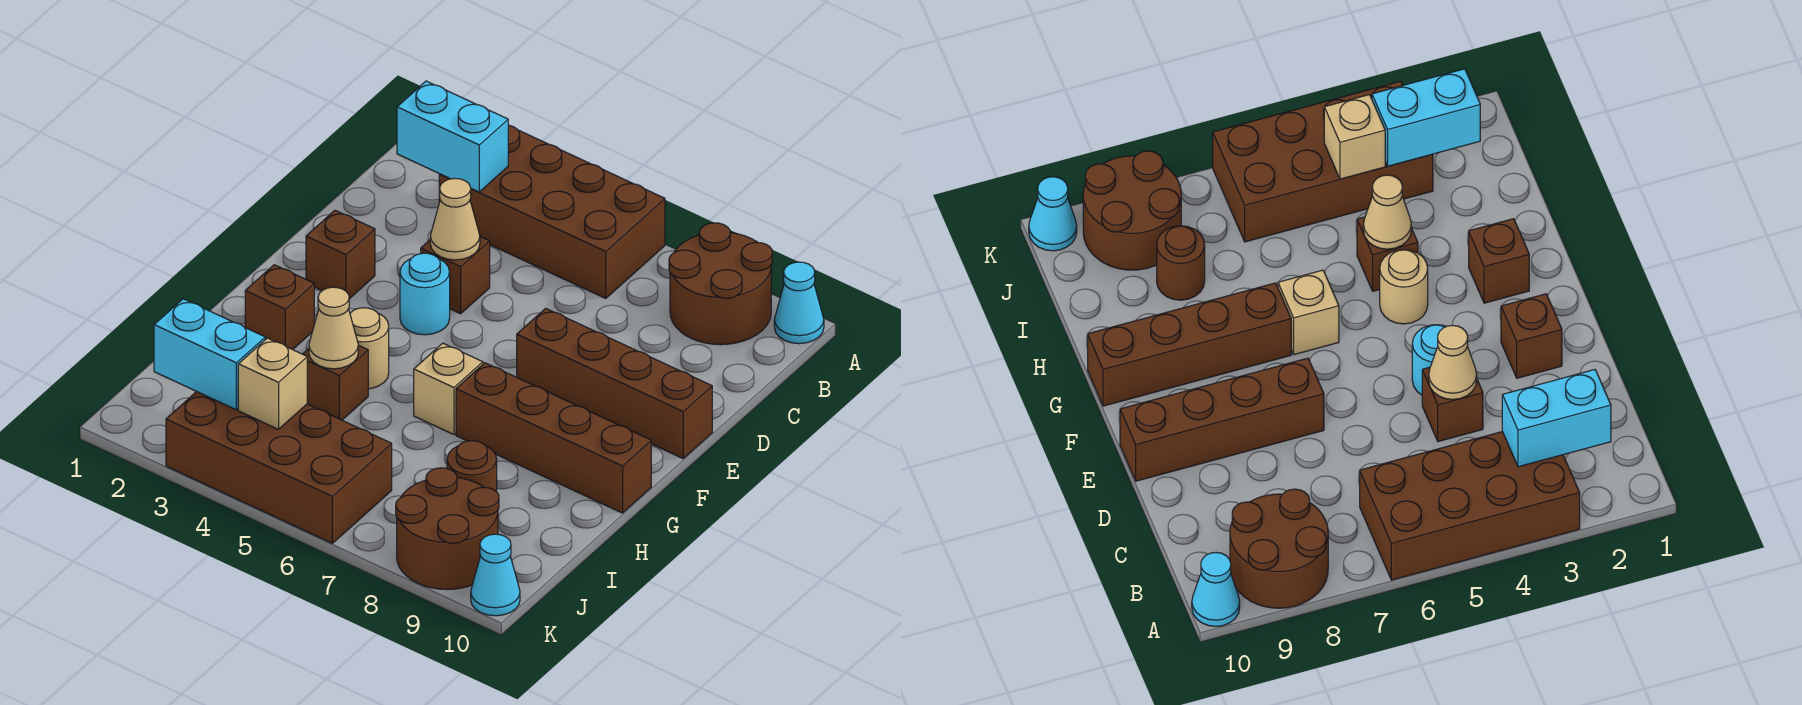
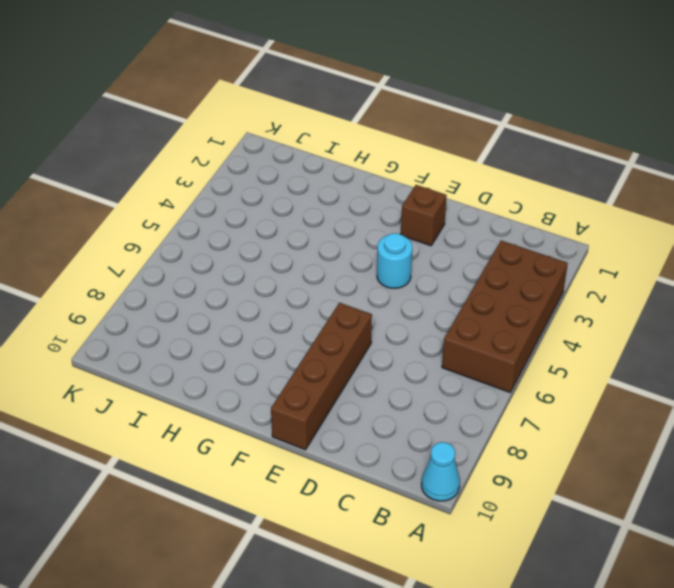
none -> brown 2x2 round brick [669,223,772,345]
none -> brown 1x1 brick [421,237,490,314]
none -> brown 1x1 brick [245,265,314,350]

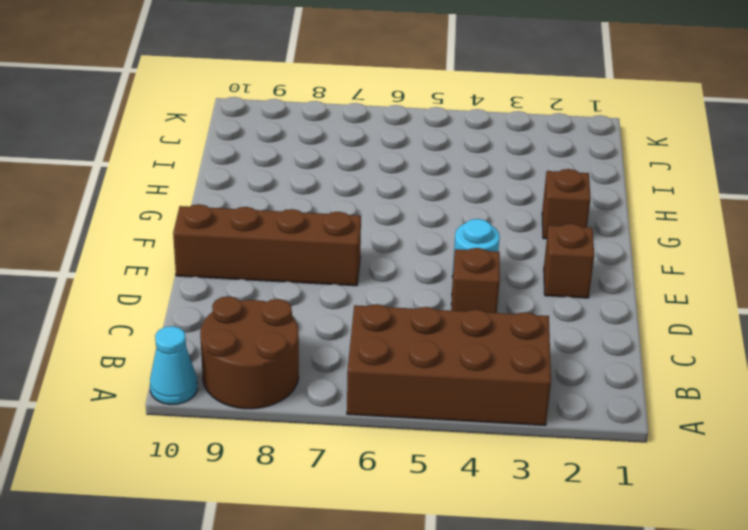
none -> tan 1x1 round brick [350,308,389,389]
none -> tan 1x1 brick [414,343,483,435]
none -> brown 1x4 brick [456,363,651,513]

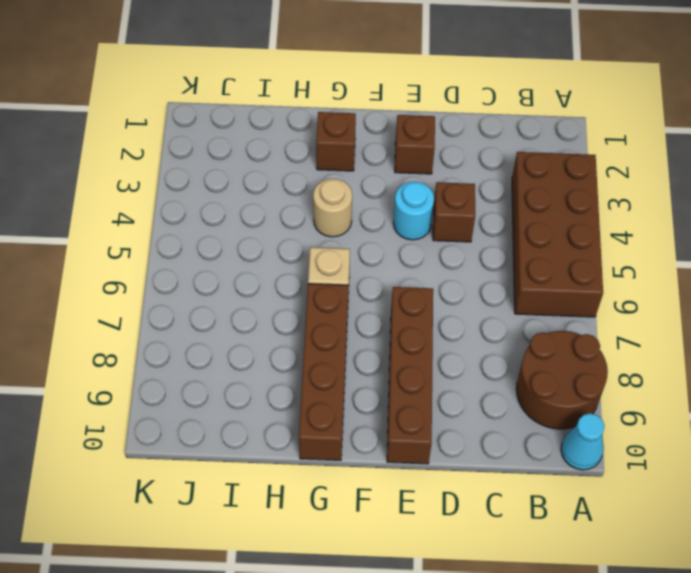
none -> brown 1x1 brick [303,345,368,420]
none -> brown 1x1 round brick [447,441,497,492]
none -> brown 2x4 brick [166,392,392,543]

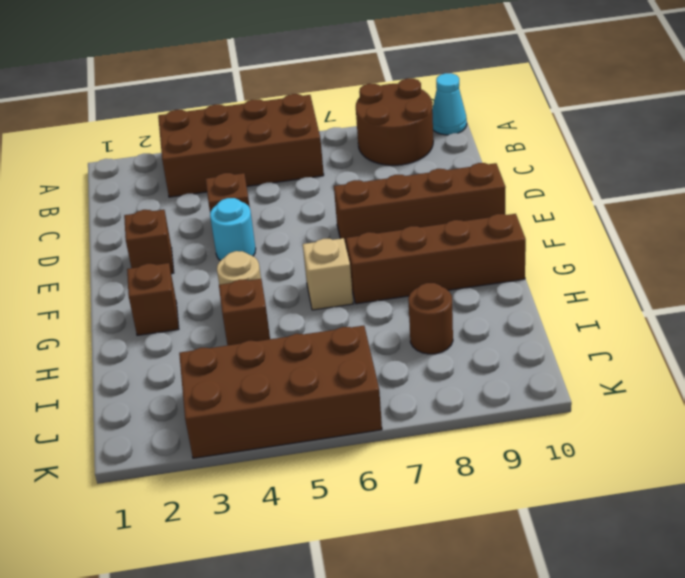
none -> brown 2x2 round brick [396,468,499,590]
none -> cyan 1x1 cone [471,534,520,616]
none -> cyan 1x2 brick [397,81,508,192]

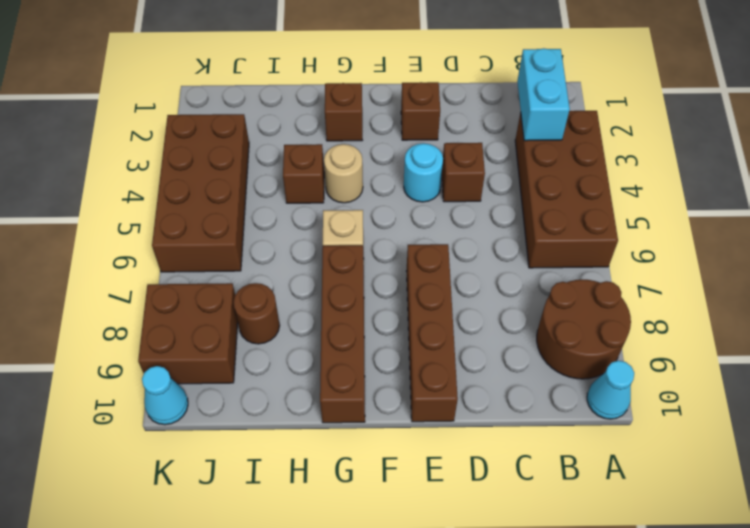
brown 2x2 brick [138,283,238,384] -> brown 2x2 round brick [396,468,499,590]
none -> tan 1x1 cone [430,178,480,260]
none -> tan 1x1 cone [309,287,358,369]
none -> cyan 1x2 brick [154,299,265,410]

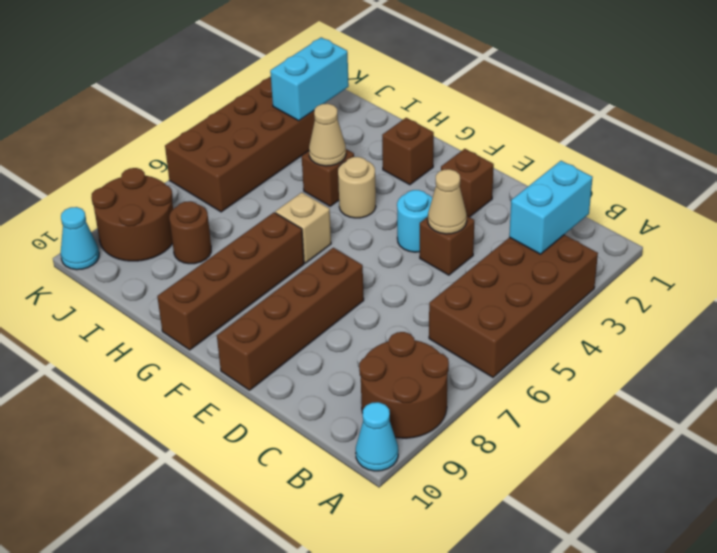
none -> tan 1x1 brick [238,338,307,429]

